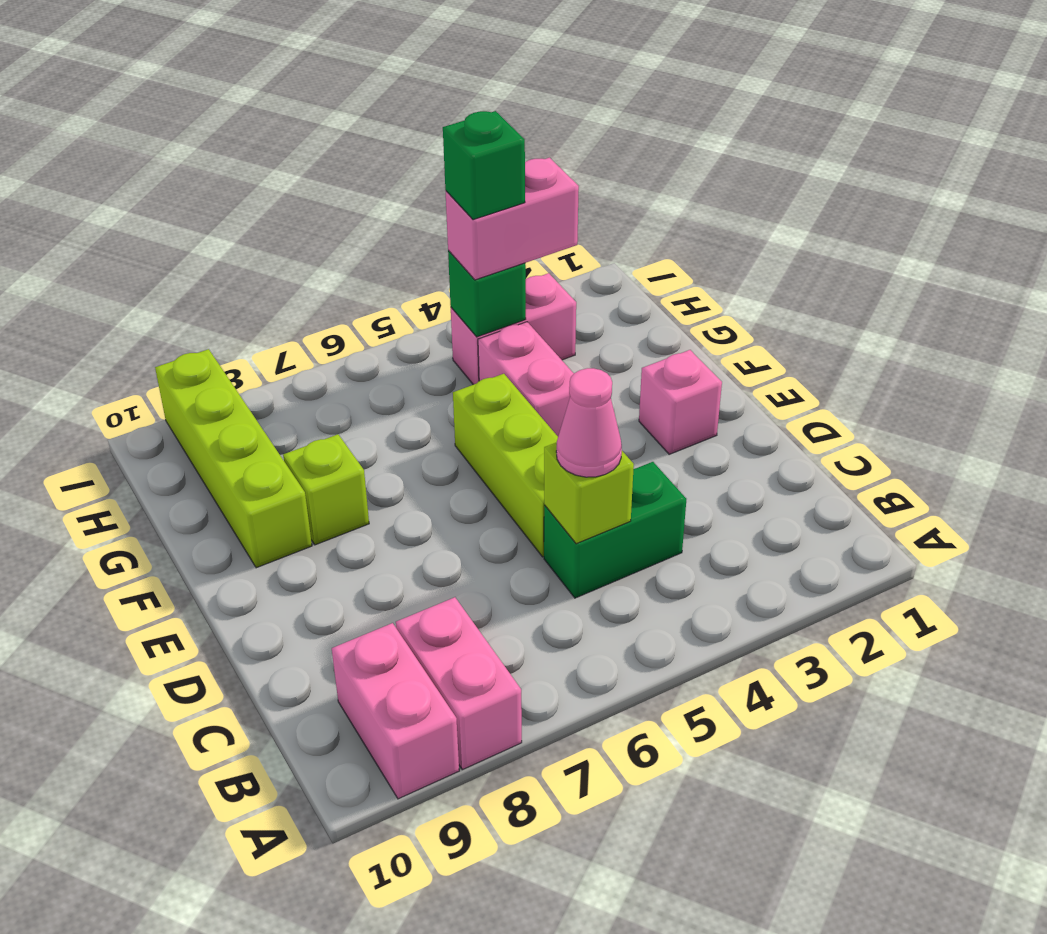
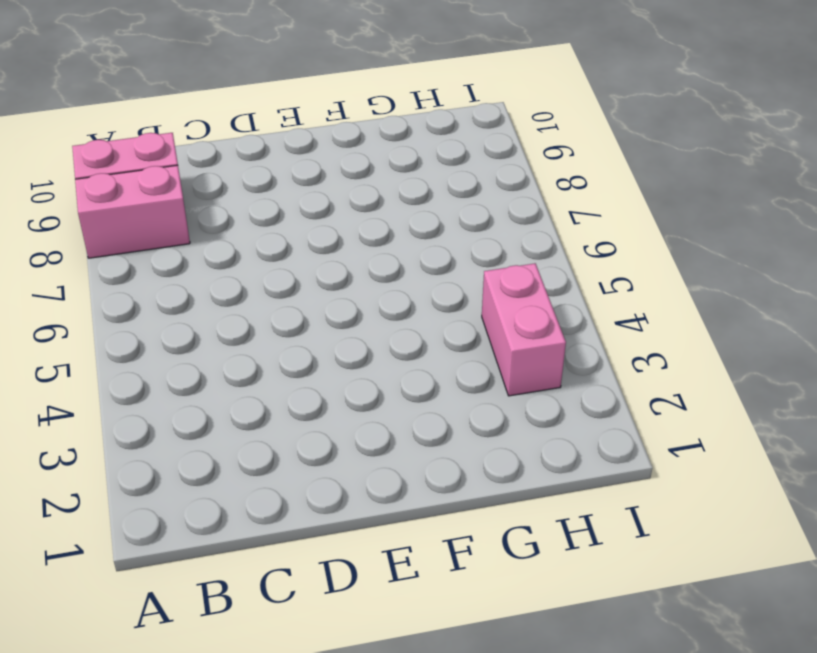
none -> green 1x2 brick [544,462,686,598]
none -> lime 1x3 brick [453,374,558,557]
none -> pink 1x1 brick [639,350,722,454]

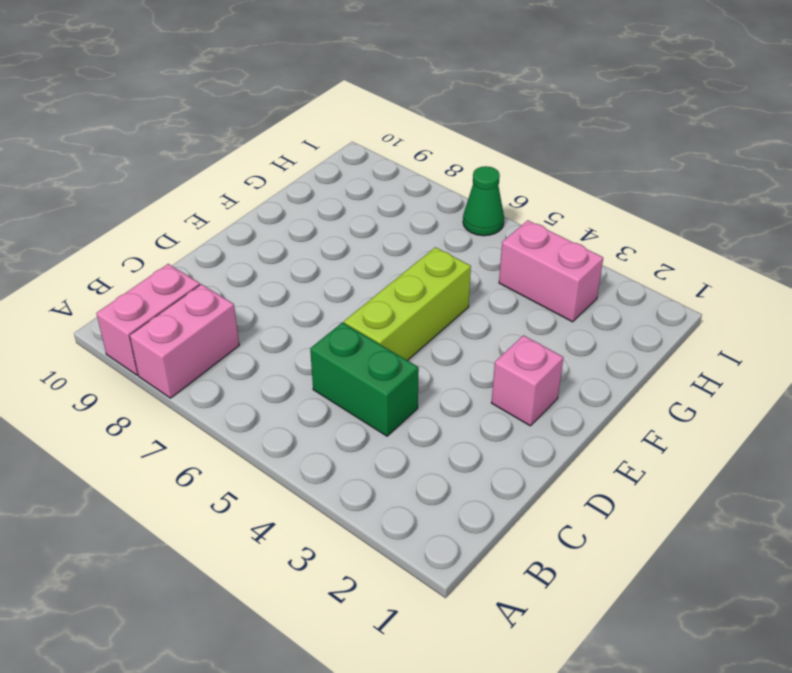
green 1x1 cone [463,166,504,236] -> none
none -> pink 1x2 brick [478,322,574,436]
none -> lime 1x1 brick [283,434,369,545]
none -> lime 1x4 brick [155,349,312,568]

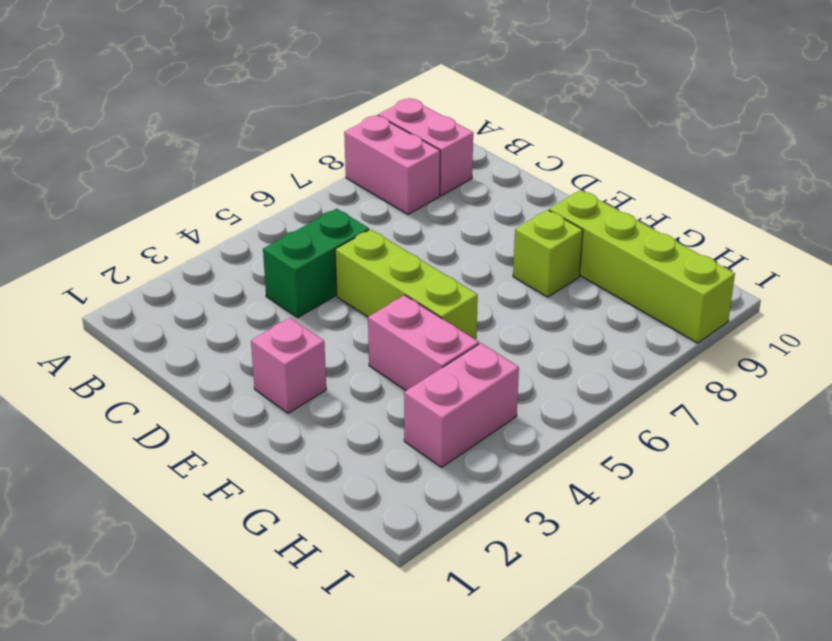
none -> lime 1x1 brick [544,442,634,544]
none -> green 1x1 brick [448,251,526,337]
none -> pink 1x1 cone [556,368,622,477]

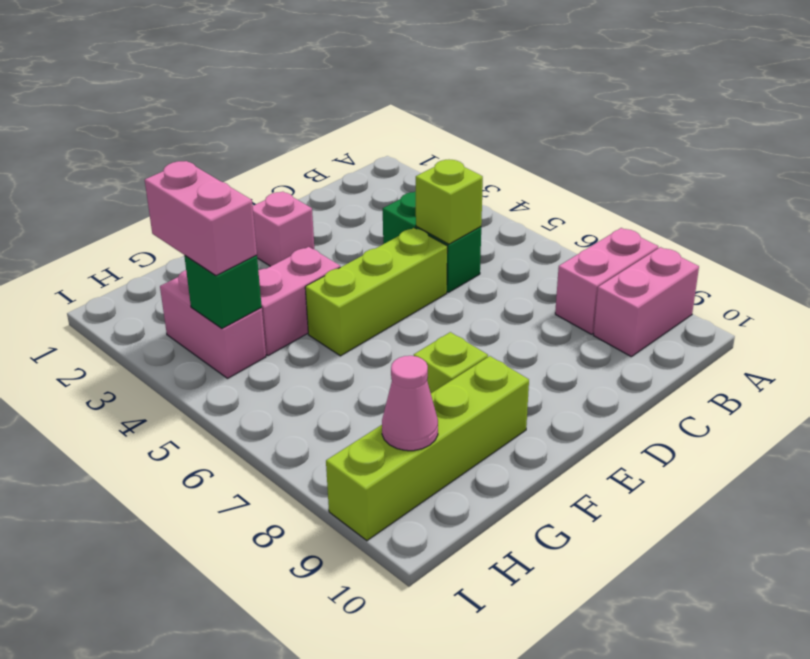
pink 1x1 cone [382,356,438,451] -> pink 1x1 cone moved to [556,368,622,477]
none -> green 1x1 brick [443,111,525,220]

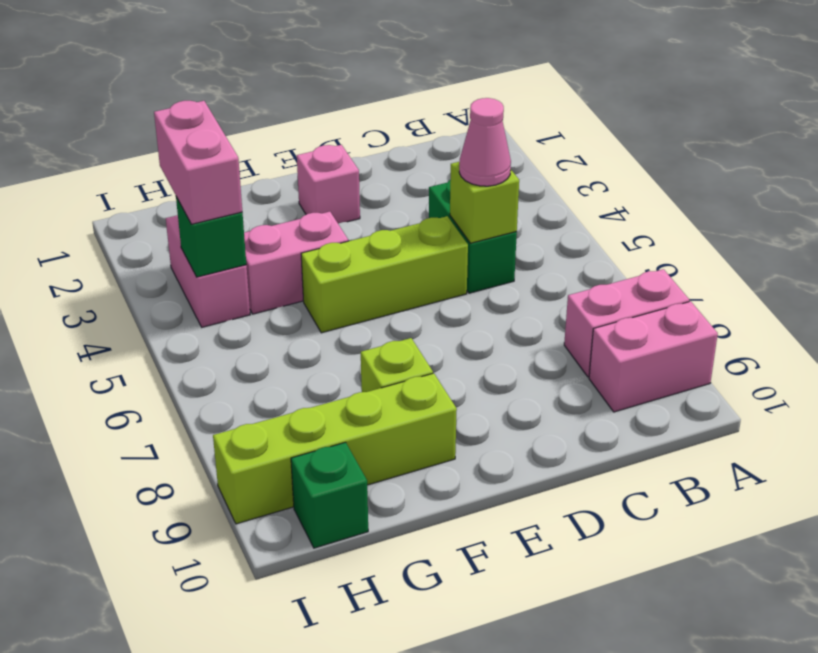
green 1x1 brick [291,442,368,548] -> green 1x1 brick moved to [443,111,525,220]

